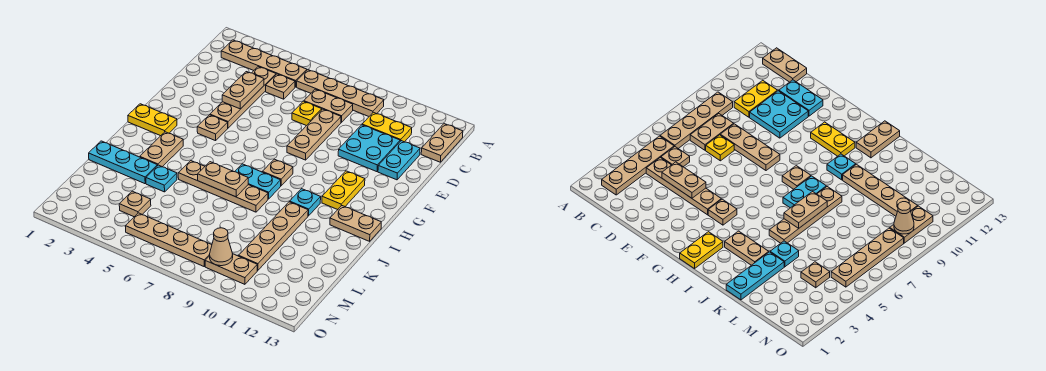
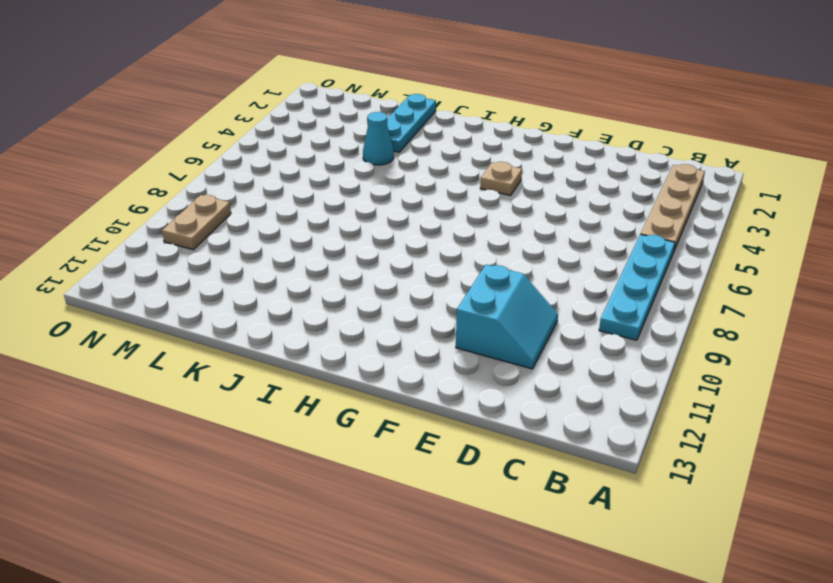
cyan 1x4 plate [599,234,675,340] -> tan 1x4 plate [297,70,384,116]
cyan 2x2 slope [456,265,558,369] -> cyan 2x2 plate [338,125,400,172]
cyan 1x1 cone [363,112,394,165] -> cyan 1x1 plate [146,165,177,192]
none -> tan 1x2 plate [421,124,463,162]
none -> tan 1x4 plate [210,67,276,128]
none -> tan 1x1 plate [266,74,295,99]

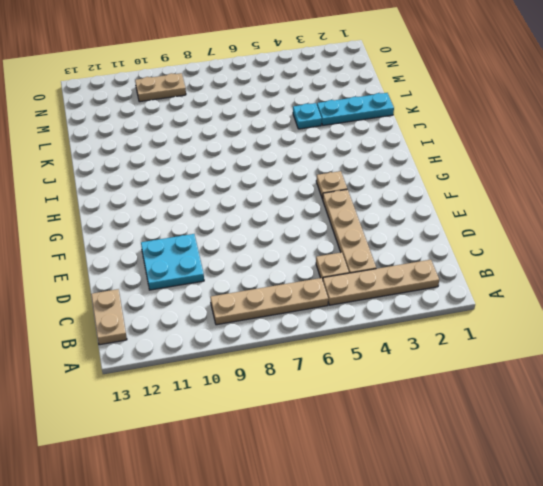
none -> tan 1x2 plate [304,89,353,122]
none -> yellow 1x2 plate [362,112,412,142]
none -> yellow 1x1 plate [292,101,322,126]

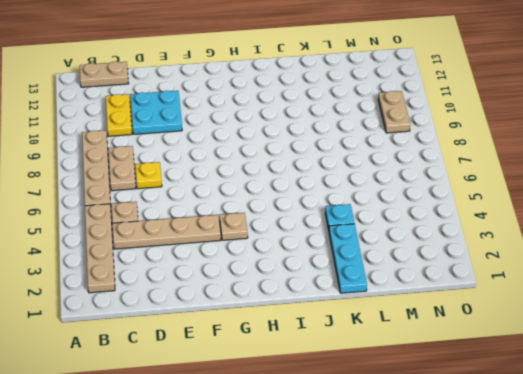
none -> tan 1x3 plate [287,109,341,160]
none -> cyan 1x2 plate [378,141,420,180]
none -> yellow 1x2 plate [322,171,365,210]

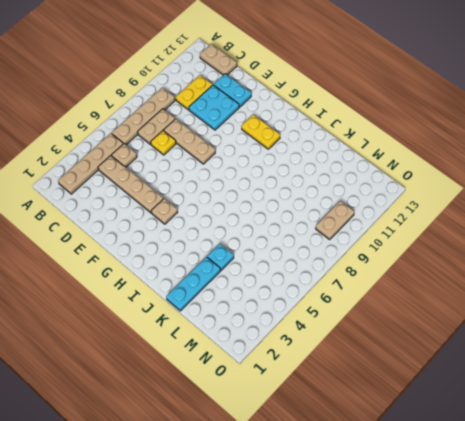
none -> yellow 1x2 plate [128,104,177,136]
none -> tan 1x1 plate [262,159,293,186]
none -> tan 1x2 plate [140,132,183,167]

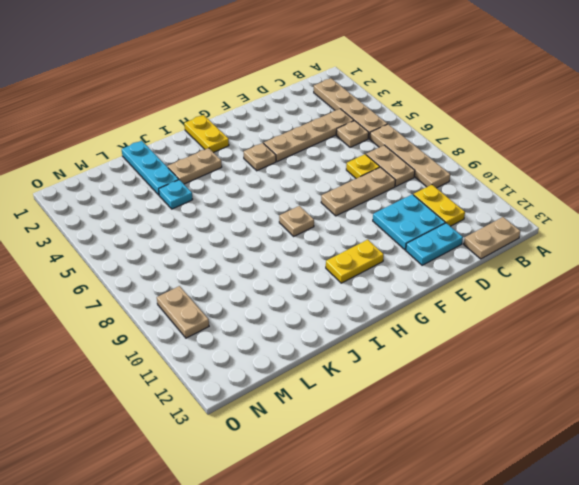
none -> cyan 1x2 plate [235,164,281,199]
none -> cyan 1x1 plate [290,189,321,216]
none -> tan 1x2 plate [330,206,381,241]

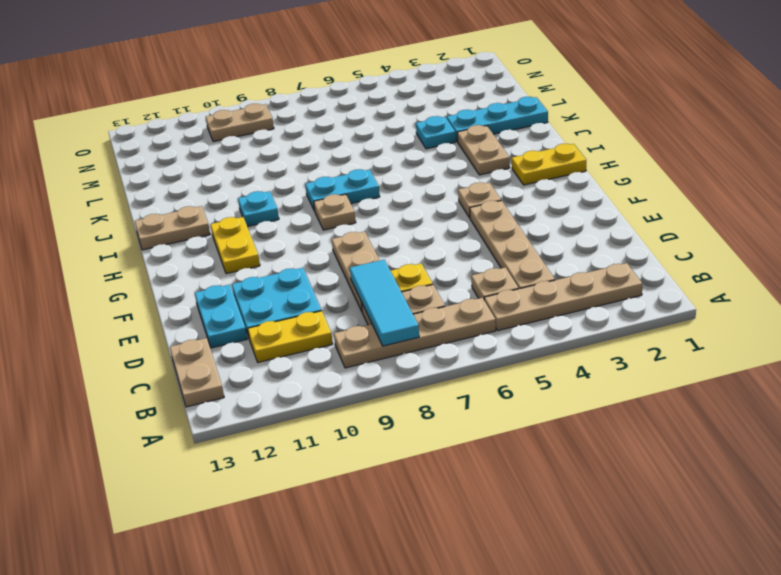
cyan 1x3 tile [350,260,419,346] -> none
none -> tan 1x4 plate [178,161,268,212]
none -> tan 1x4 plate [239,202,308,270]
none -> tan 1x1 plate [119,191,151,217]

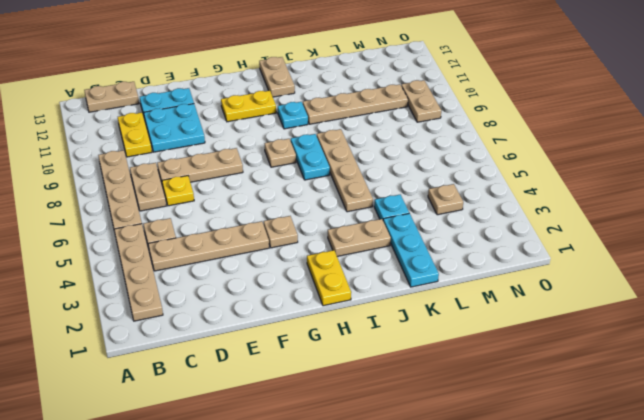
none -> tan 1x4 plate [125,213,212,266]
none -> tan 1x2 plate [222,72,264,109]
none -> tan 1x2 plate [198,162,248,197]

